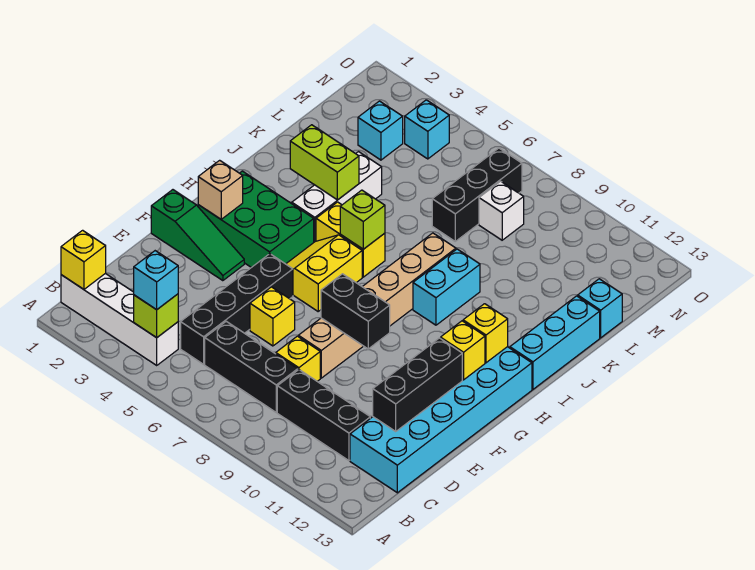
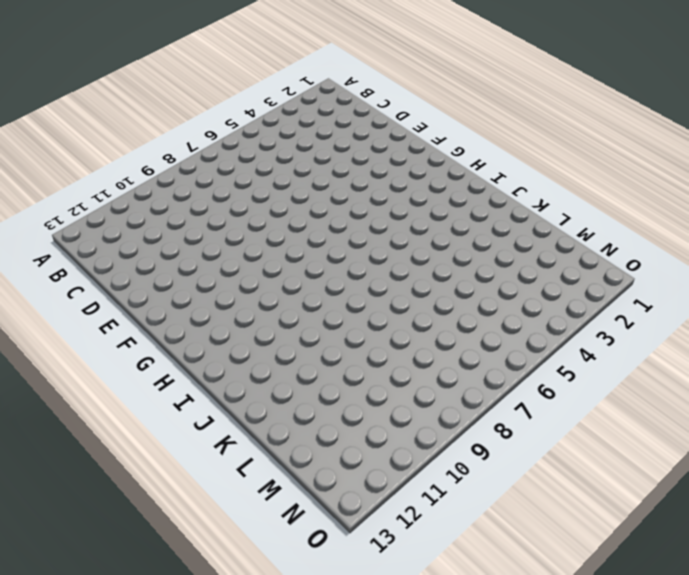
none -> white 1x4 brick [61,273,178,365]
none -> black 1x4 brick [181,254,293,364]
none -> black 1x3 brick [205,321,298,412]
none -> black 1x3 brick [277,370,370,461]

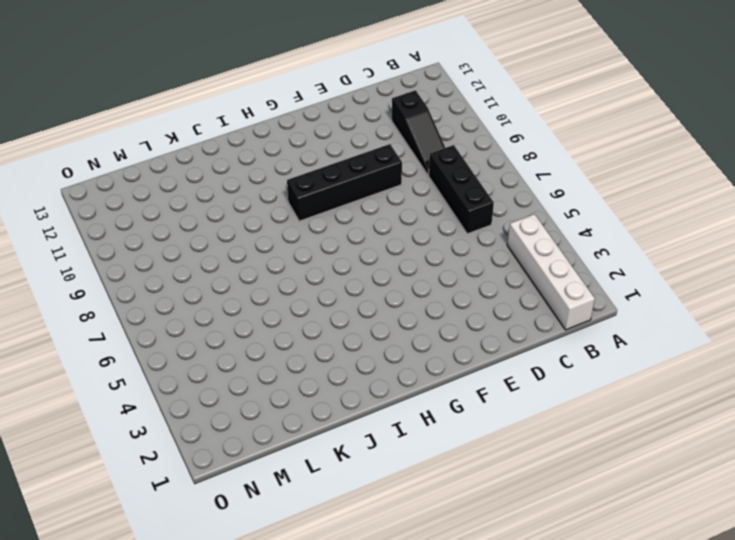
black 1x3 slope [392,90,445,175] -> black 1x3 brick [277,370,370,461]
black 1x4 brick [287,144,402,221] -> black 1x4 brick moved to [181,254,293,364]
none -> cyan 2x6 brick [350,347,532,493]
none -> yellow 1x1 brick [276,336,320,381]
none -> yellow 1x1 brick [250,287,295,346]
none -> tan 1x6 brick [298,233,456,378]

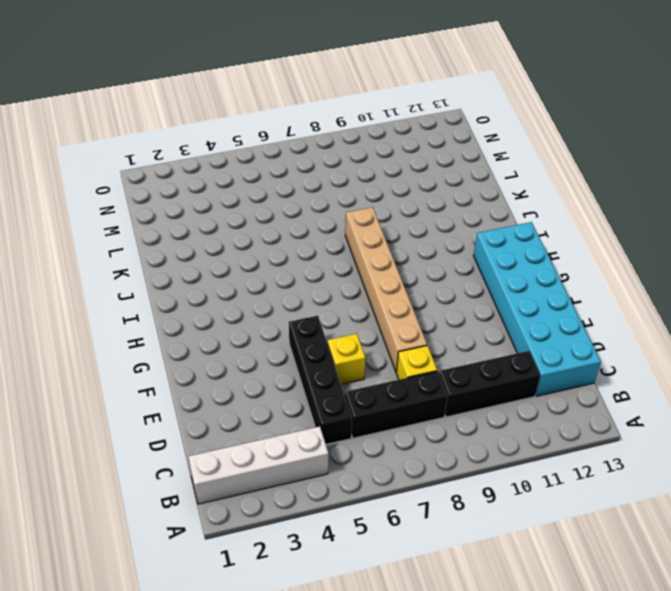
none -> green 1x3 slope [151,190,244,281]
none -> green 2x3 brick [198,171,314,268]
none -> yellow 2x2 slope [286,235,362,311]
none -> white 1x3 brick [292,152,382,242]

